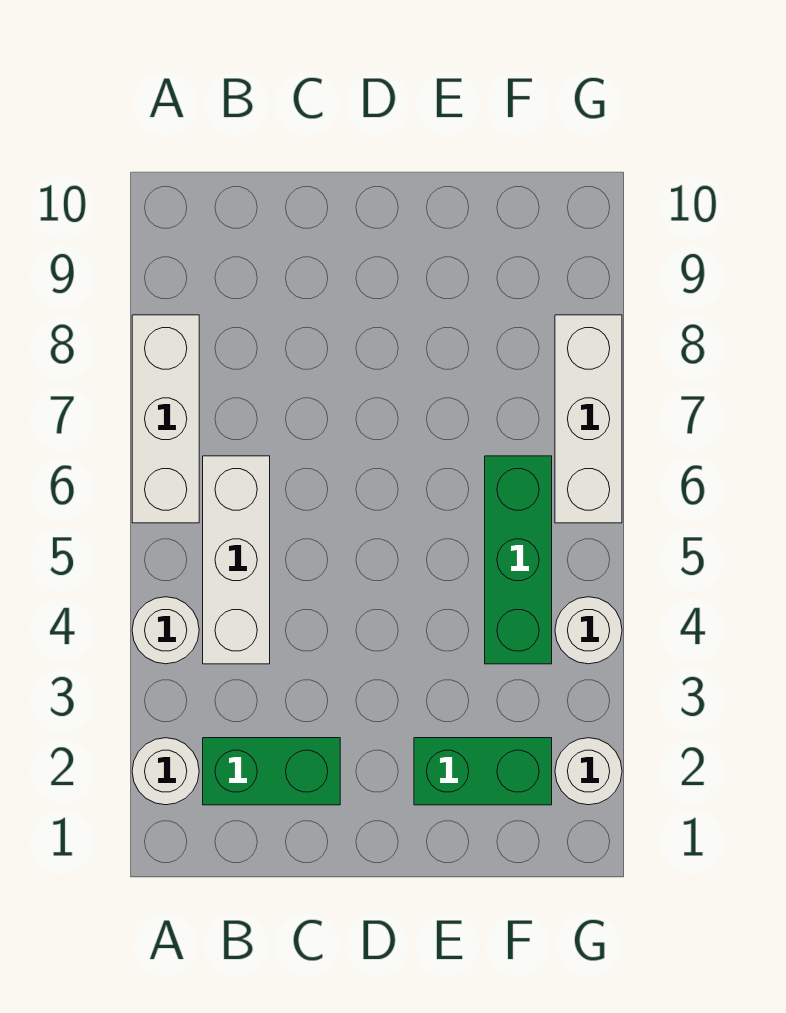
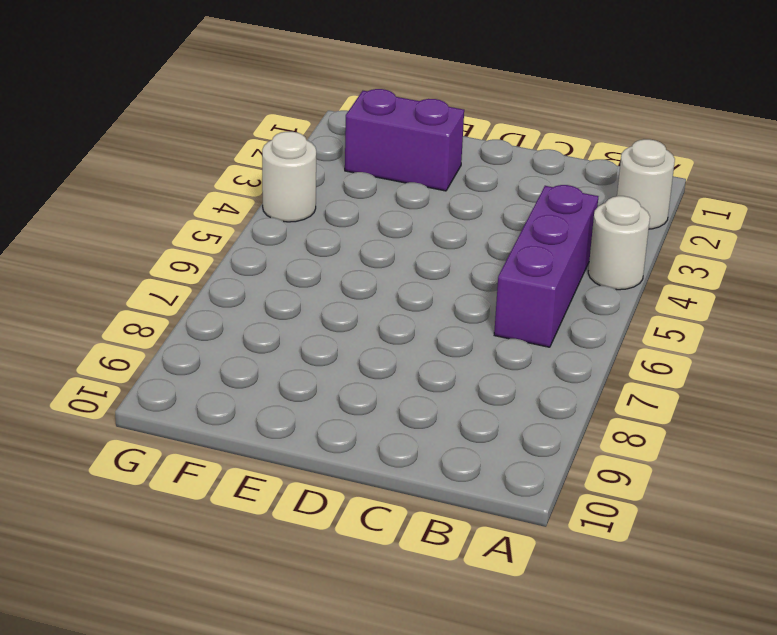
purple 1x3 brick [494,185,598,347] -> white 1x3 brick [203,456,270,664]
purple 1x2 brick [345,89,464,191] -> green 1x2 brick [414,738,552,805]
none -> white 1x3 brick [132,315,199,523]
none -> green 1x2 brick [203,738,340,805]

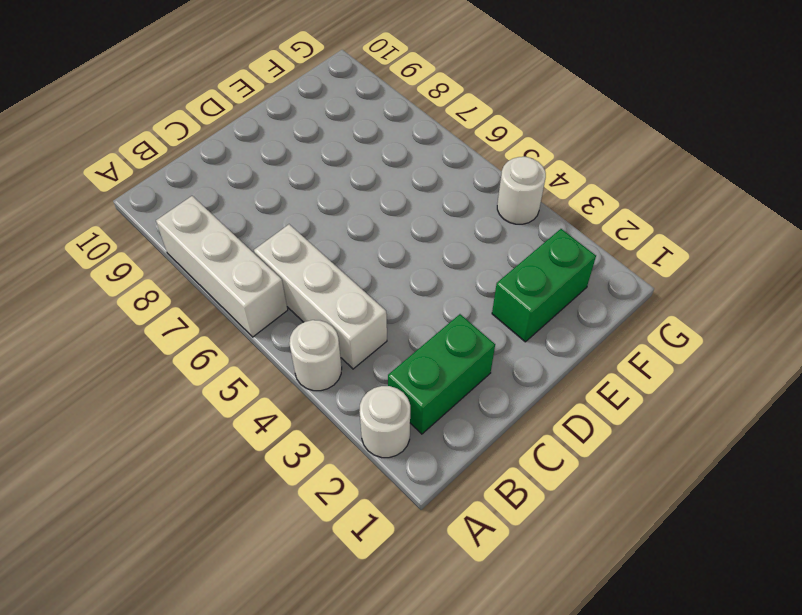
none -> green 1x3 brick [485,456,552,664]
none -> white 1x1 round brick [555,738,622,805]

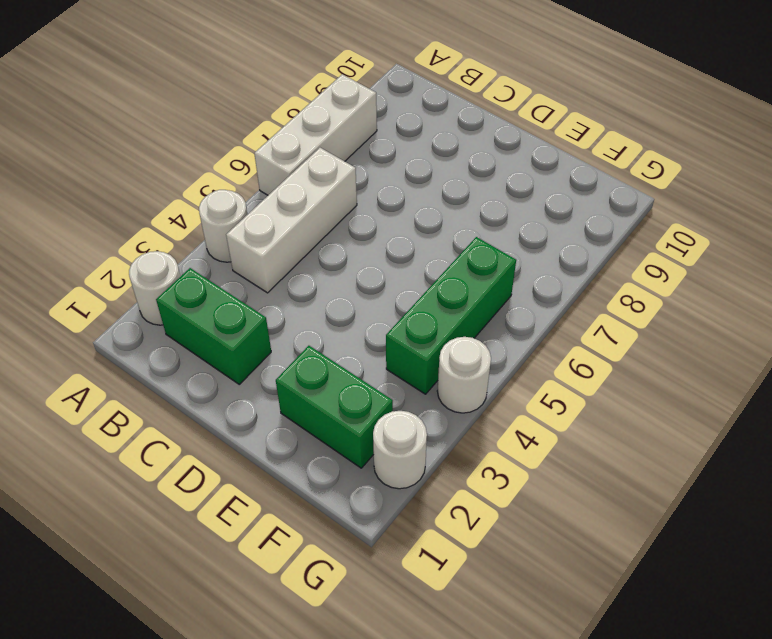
none -> white 1x3 brick [555,315,622,523]

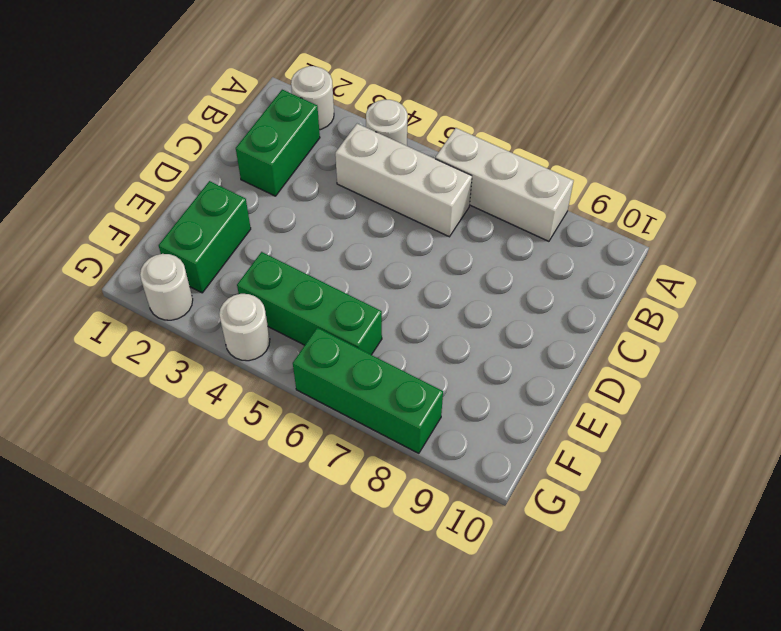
green 1x3 brick [293,328,443,453] -> white 1x3 brick [555,315,622,523]

